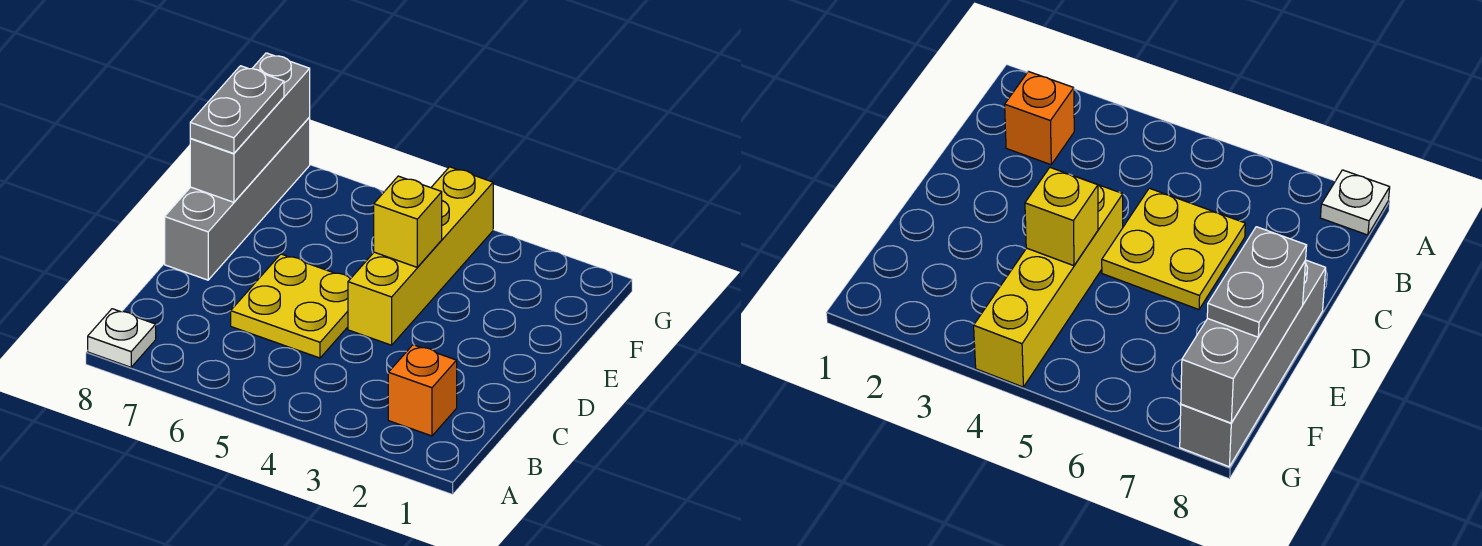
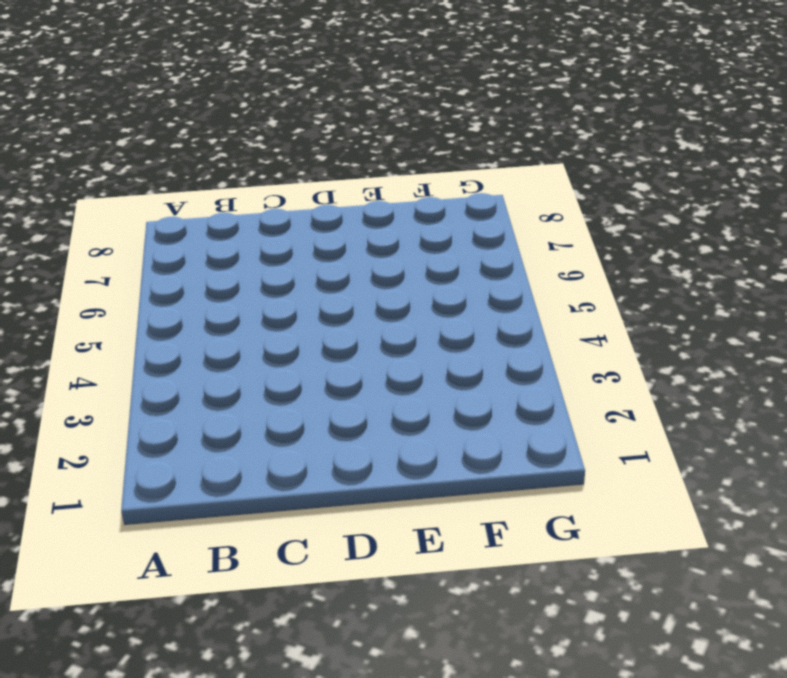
none -> white 1x1 plate [88,309,156,367]
none -> orange 1x1 brick [388,345,457,436]

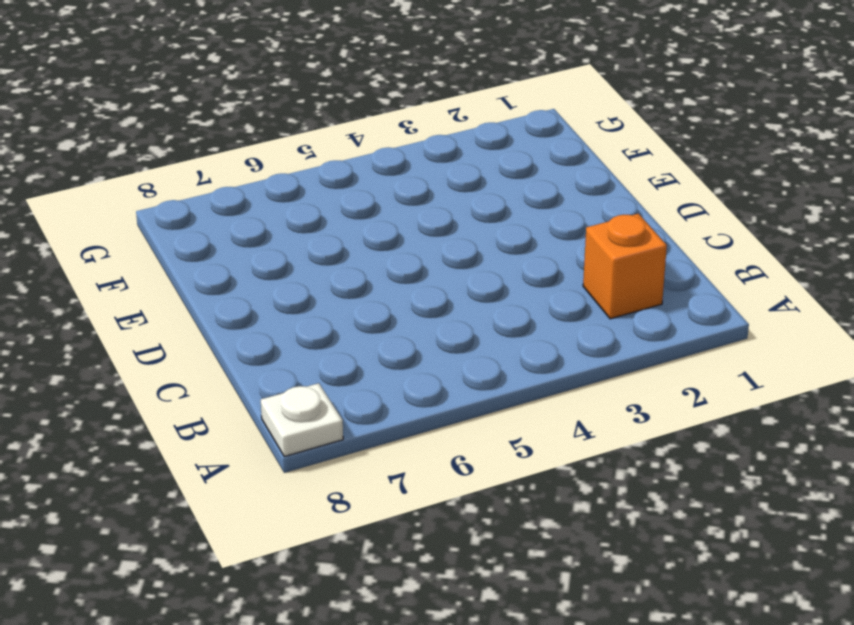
none -> yellow 2x2 plate [231,254,350,358]
none -> yellow 1x4 brick [348,167,493,345]

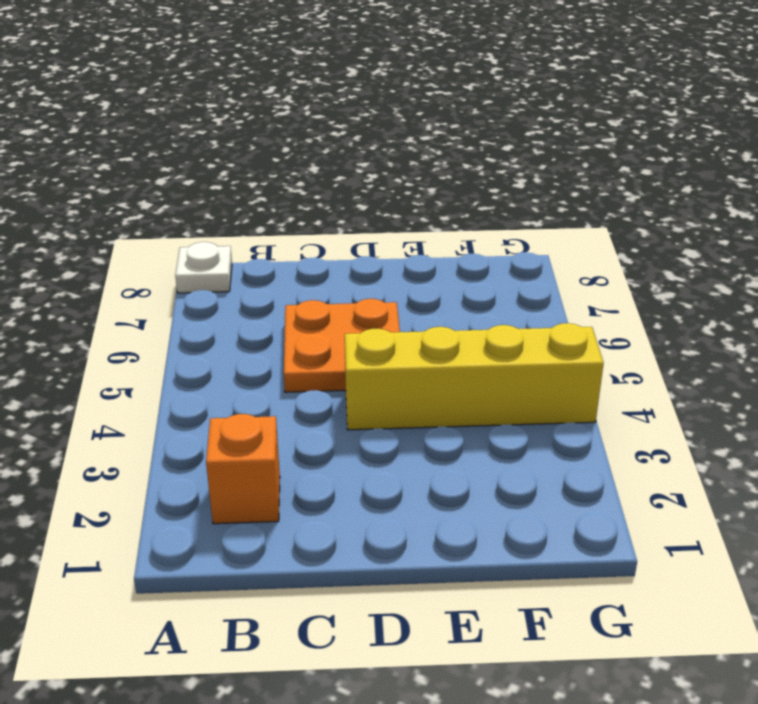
orange 2x2 plate [284,299,400,392] -> yellow 2x2 plate [231,254,350,358]
none -> grey 1x4 brick [165,117,310,280]
none -> yellow 1x1 brick [374,176,442,267]

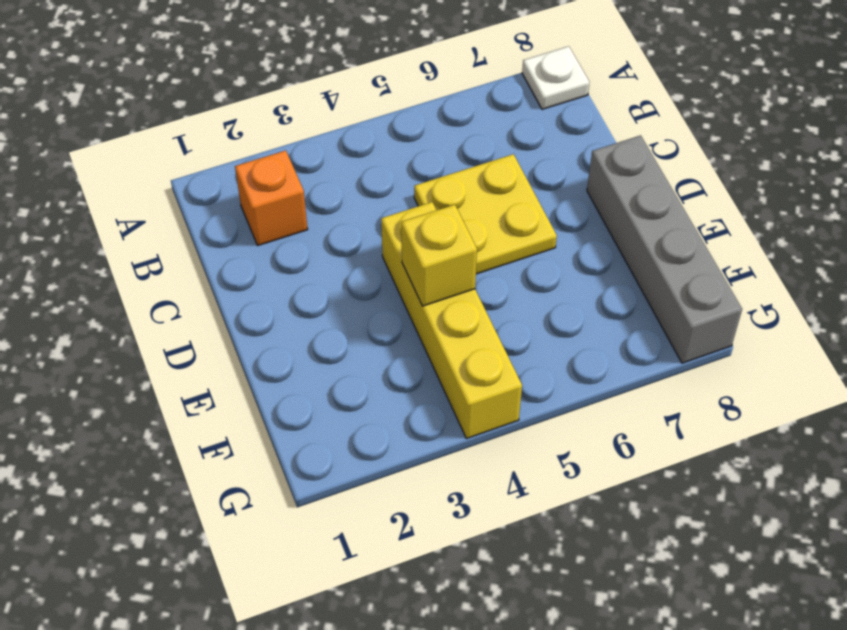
none -> grey 1x3 brick [190,53,310,202]
none -> grey 1x2 plate [190,66,284,154]

